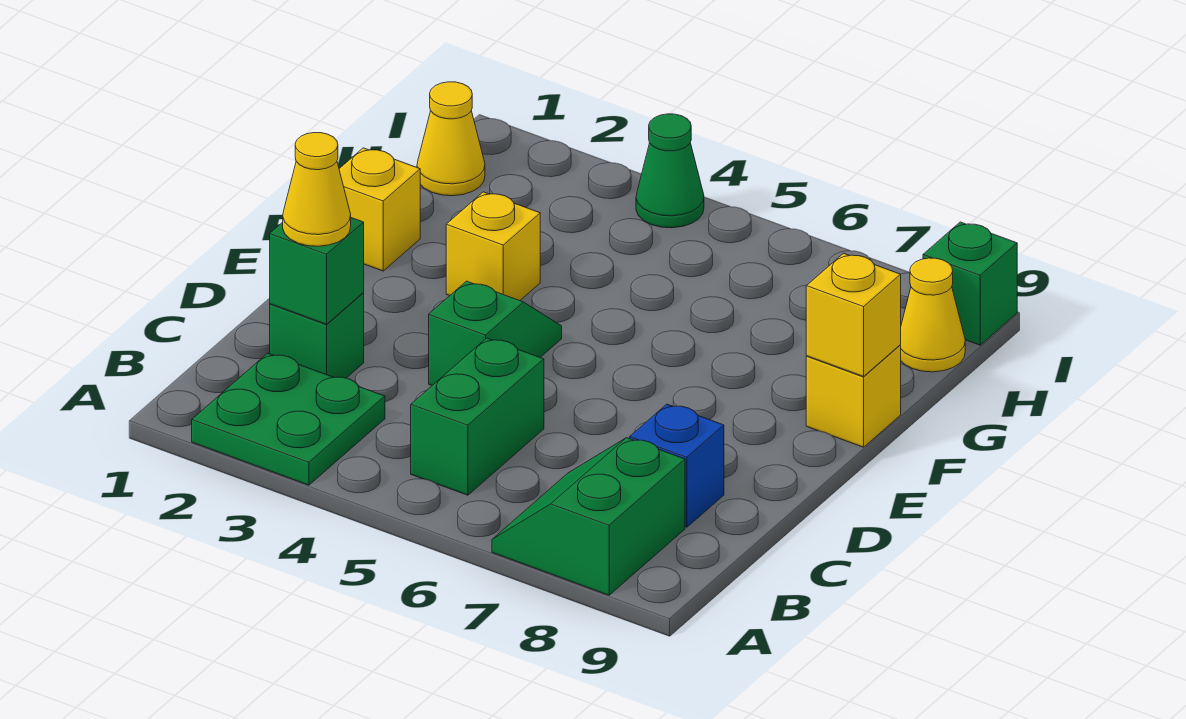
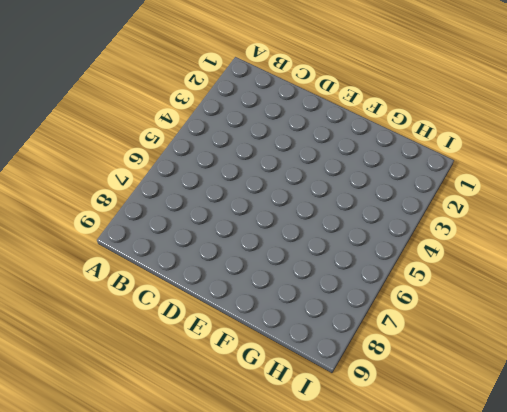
none -> green 2x2 plate [192,353,385,485]
none -> green 2x2 slope [492,438,685,595]
none -> green 1x2 brick [411,338,544,495]

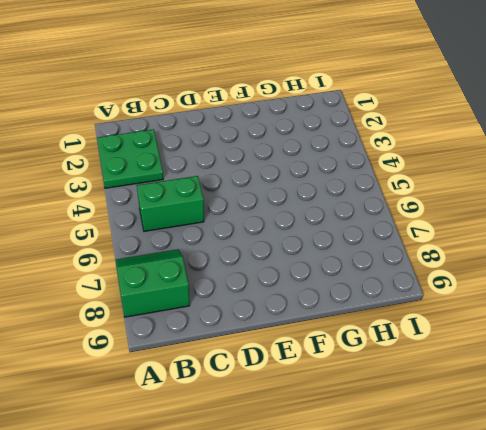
none -> green 1x1 brick [270,293,364,378]
none -> blue 1x1 brick [630,404,724,527]
none -> green 1x2 slope [429,281,562,385]

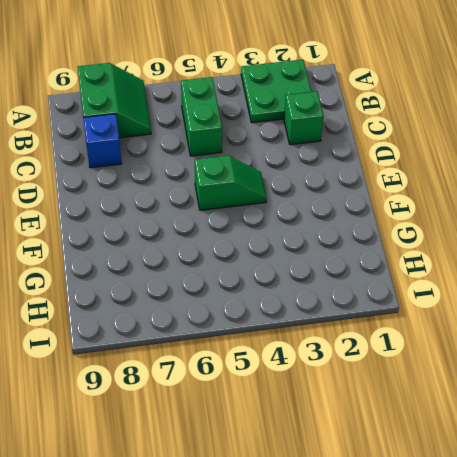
green 1x2 slope [195,156,267,210] -> green 1x2 slope turned to [429,281,562,385]
none -> yellow 1x1 brick [339,148,420,271]
none -> yellow 1x1 brick [446,192,540,301]
none -> yellow 1x1 brick [806,345,901,447]

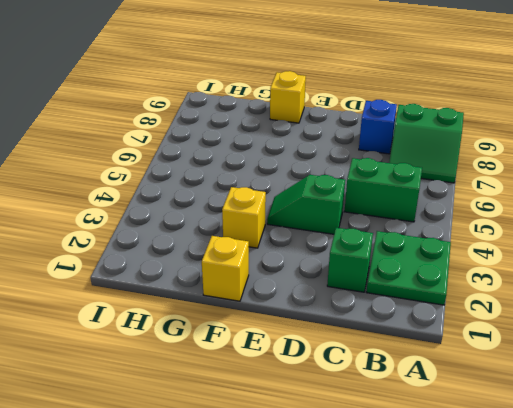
none -> yellow 1x1 cone [417,82,485,196]
none -> yellow 1x1 cone [900,258,965,372]
none -> green 1x1 cone [636,114,704,228]

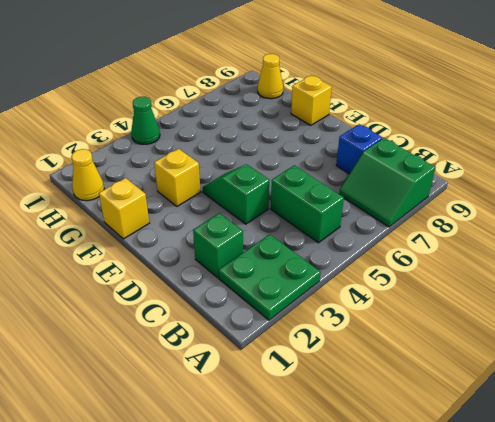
none -> green 1x1 brick [923,222,1017,345]
none -> green 1x1 brick [270,218,364,324]
none -> yellow 1x1 brick [806,253,901,377]

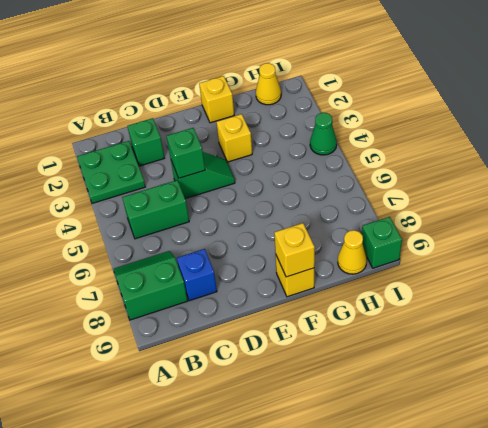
green 1x1 brick [167,128,205,178] -> green 1x1 brick moved to [270,218,364,324]
none -> yellow 1x1 cone [283,133,351,246]

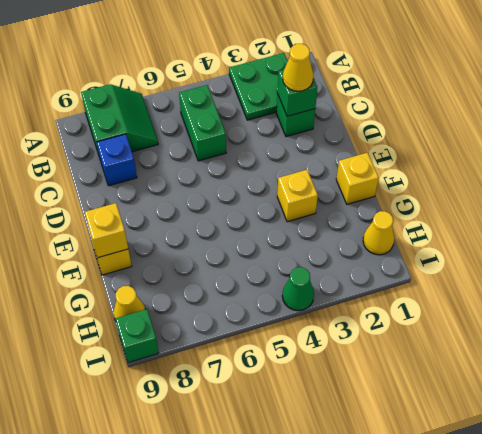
none -> green 1x2 slope [429,281,562,385]

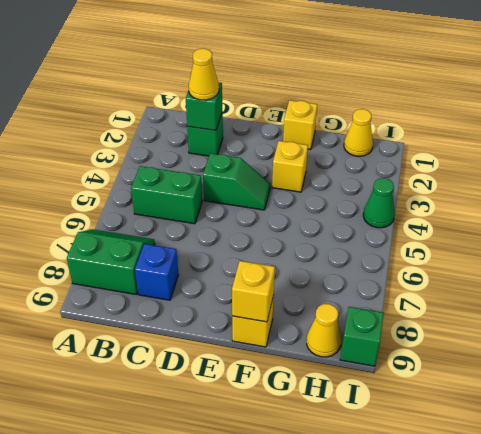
none -> green 2x2 plate [192,353,385,485]

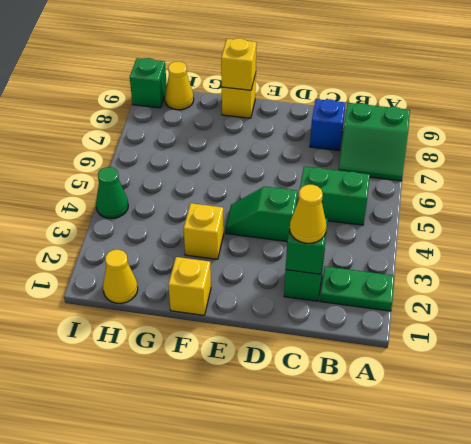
green 1x2 plate [320,266,395,311] -> green 2x2 plate [192,353,385,485]

